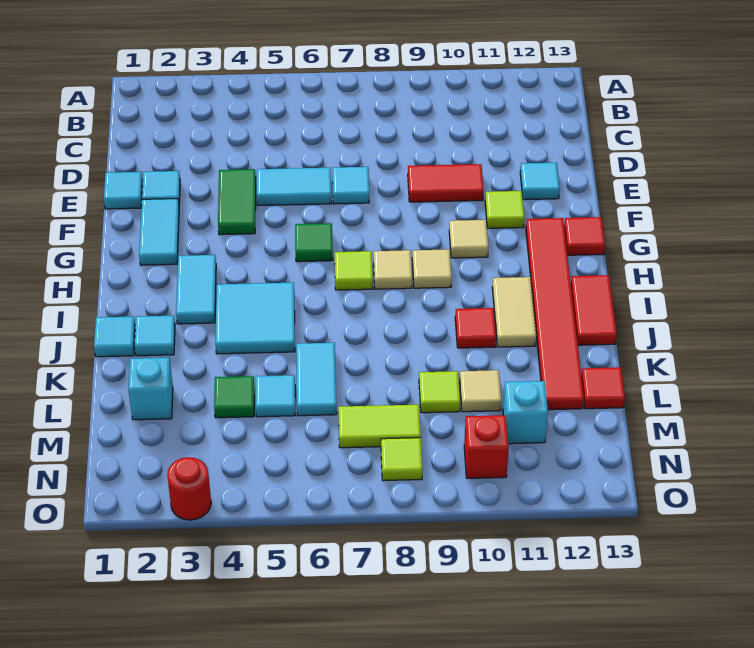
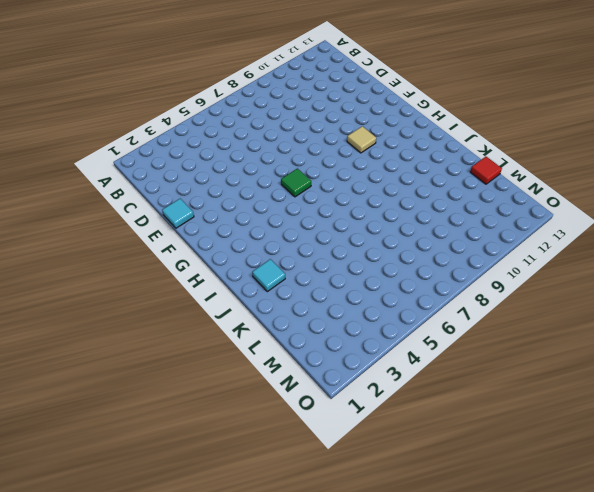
none -> cyan 1x1 tile [142,171,180,205]
none -> green 1x2 tile [218,169,256,235]
none -> cyan 1x2 tile [257,168,332,206]
none -> cyan 1x1 tile [332,167,369,204]

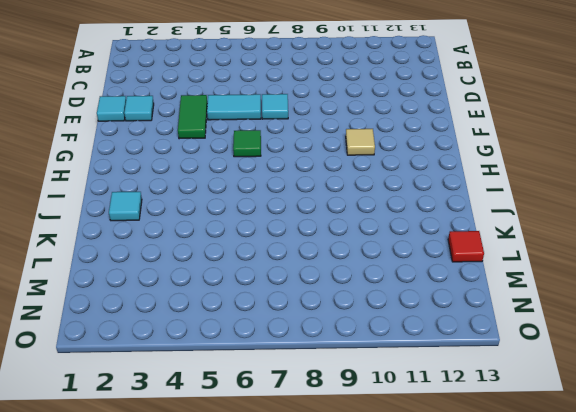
none -> red 1x2 tile [408,164,484,202]
none -> cyan 1x1 tile [520,163,560,200]
none -> cyan 1x2 tile [139,199,179,265]
none -> lime 1x1 tile [485,191,525,228]

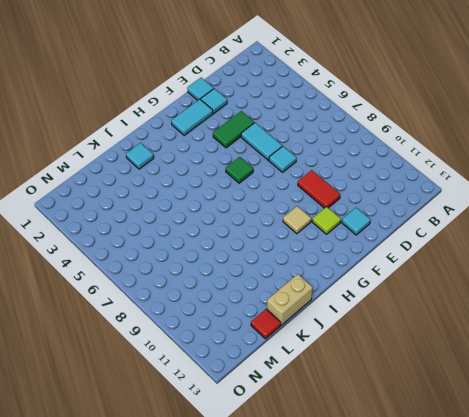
tan 1x2 brick [267,274,313,325] -> red 1x2 tile [571,275,617,345]
none -> red 1x6 tile [526,218,584,410]
none -> red 1x1 tile [564,217,605,255]
none -> cyan 1x2 tile [176,255,216,324]
none -> lime 1x1 tile [335,251,373,290]

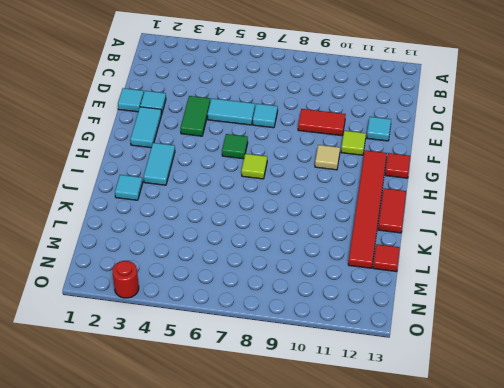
none -> tan 1x1 tile [374,250,412,289]
none -> tan 1x1 tile [412,249,452,288]
none -> cyan 2x2 tile [215,283,295,354]
none -> tan 1x2 tile [492,277,536,347]

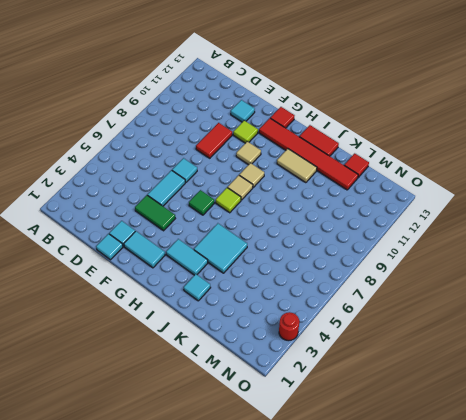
none -> cyan 1x1 tile [94,316,135,357]
none -> red 1x1 tile [455,308,496,348]
none -> cyan 1x2 tile [296,343,337,416]
none -> cyan 1x1 brick [128,358,173,420]

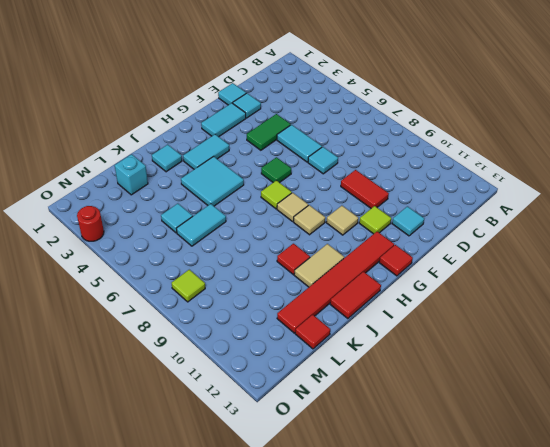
none -> cyan 1x1 tile [94,316,135,357]
none -> green 1x1 tile [214,376,254,418]
none -> lime 1x1 tile [419,371,460,413]
none -> tan 1x1 tile [460,370,502,412]

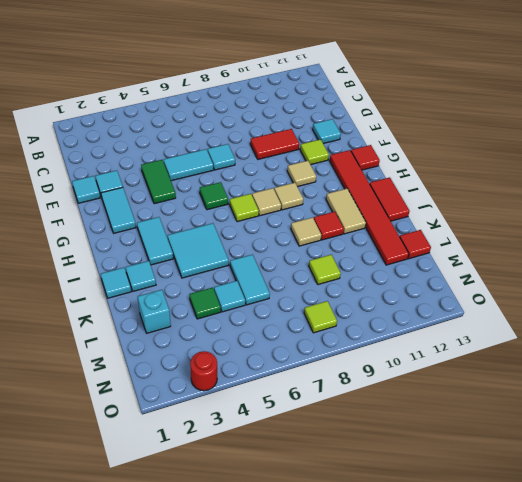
tan 1x1 tile [291,217,321,246] -> tan 1x1 tile moved to [460,370,502,412]
none -> lime 1x2 tile [338,405,421,448]
none -> cyan 1x1 brick [503,381,548,444]
none -> red 1x1 brick [464,415,509,478]

